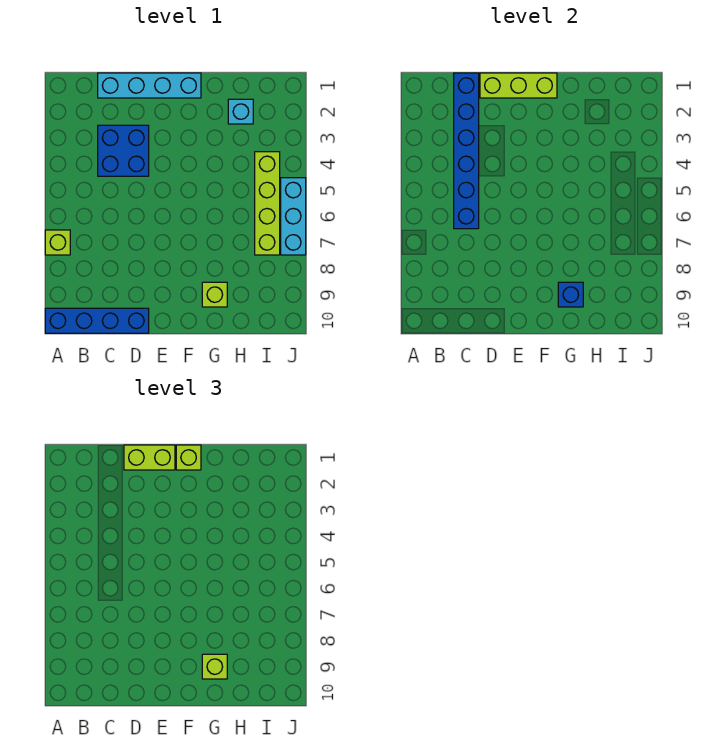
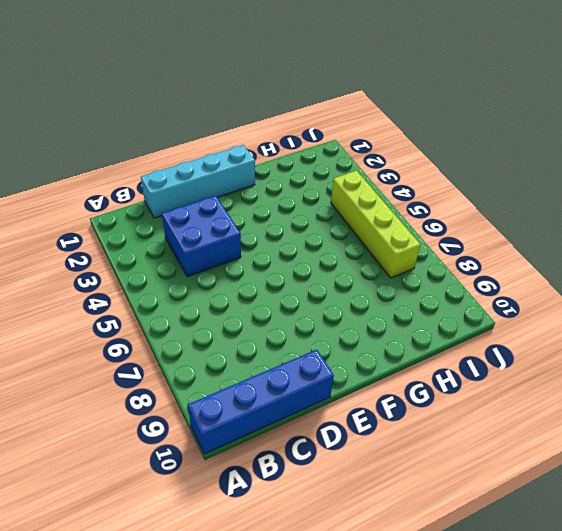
none -> lime 1x1 brick [45,230,70,255]
none -> lime 1x1 brick [202,282,227,307]
none -> cyan 1x1 brick [228,99,253,124]

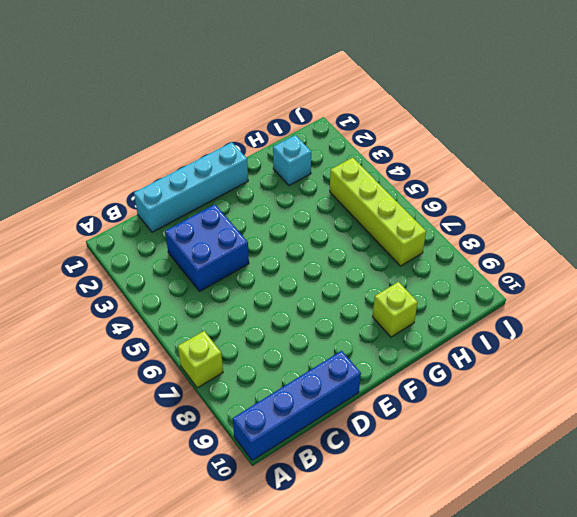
none -> cyan 1x3 brick [281,178,306,255]
none -> blue 1x6 brick [454,73,479,229]
none -> lime 1x3 brick [480,73,557,98]

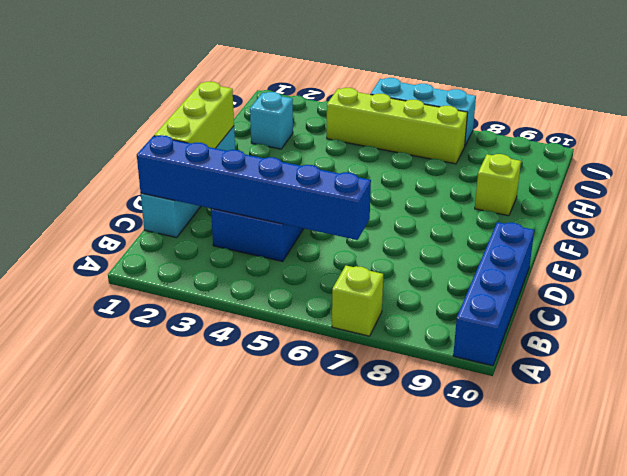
none -> blue 1x1 brick [558,282,583,307]
none -> lime 1x2 brick [124,445,175,470]
none -> lime 1x1 brick [176,445,201,470]

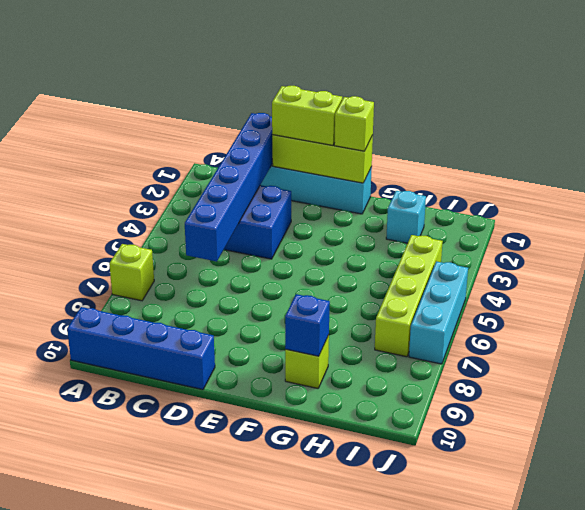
none -> lime 1x1 brick [202,654,227,679]

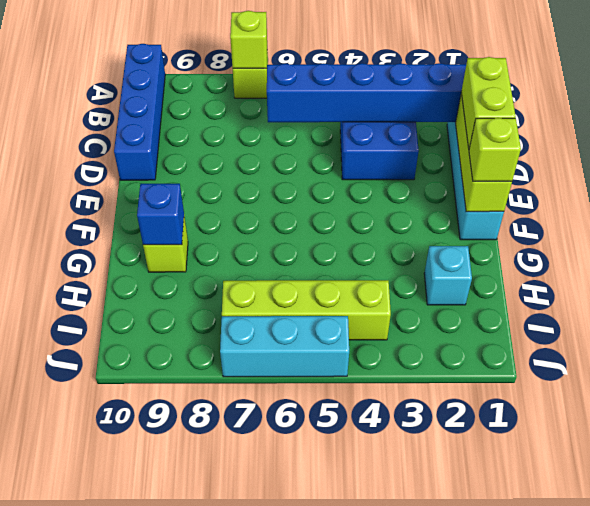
lime 1x1 brick [230,11,267,68] -> lime 1x1 brick moved to [202,654,227,679]

